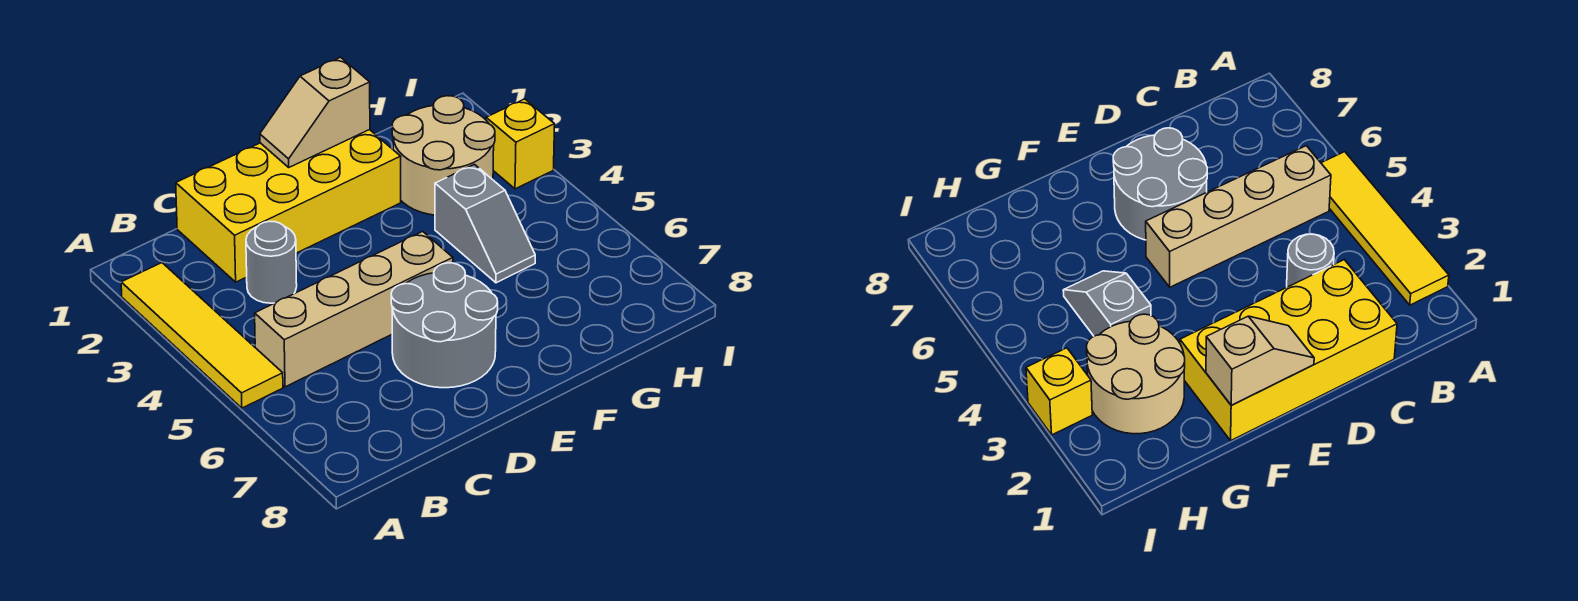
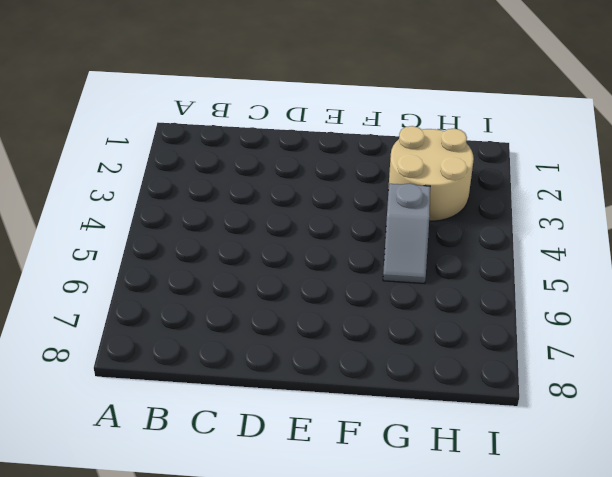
none -> yellow 1x4 tile [121,263,283,408]
none -> tan 1x4 brick [255,231,453,387]

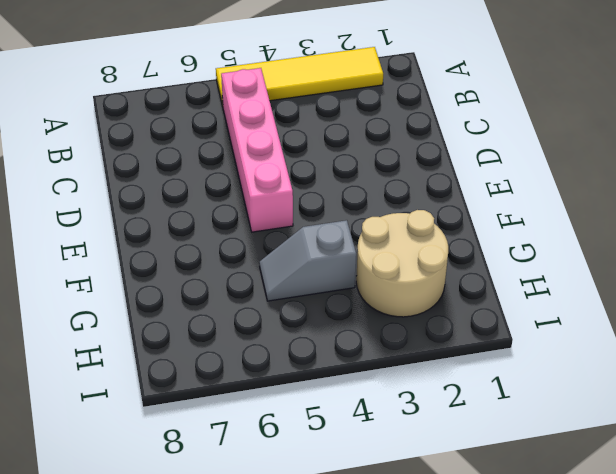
pink 1x4 brick [221,68,293,232] -> tan 1x4 brick [255,231,453,387]
none -> yellow 2x4 brick [176,130,401,282]
none -> grey 1x1 round brick [246,221,297,303]

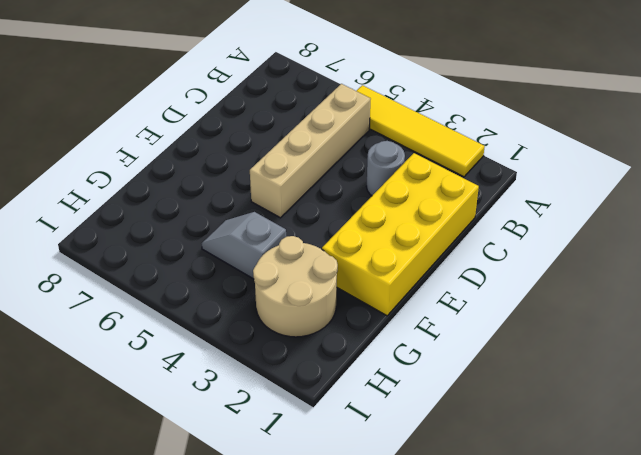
none -> grey 2x2 round brick [391,263,498,388]
none -> yellow 1x1 brick [486,99,555,189]

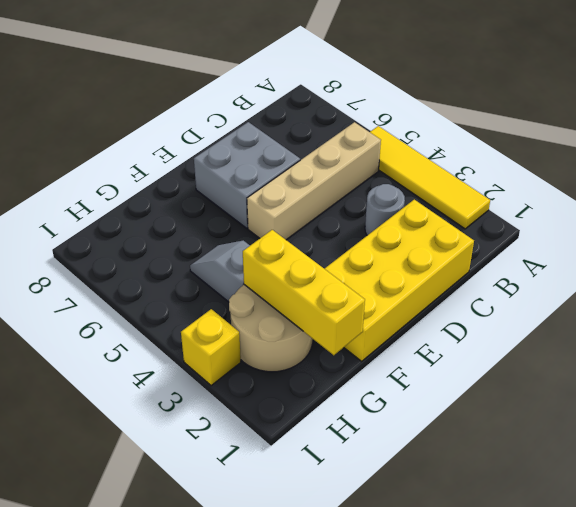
grey 2x2 brick [194,122,300,228] -> grey 2x2 round brick [391,263,498,388]
yellow 1x3 brick [243,230,365,355] -> none
none -> tan 1x2 slope [260,57,370,167]

